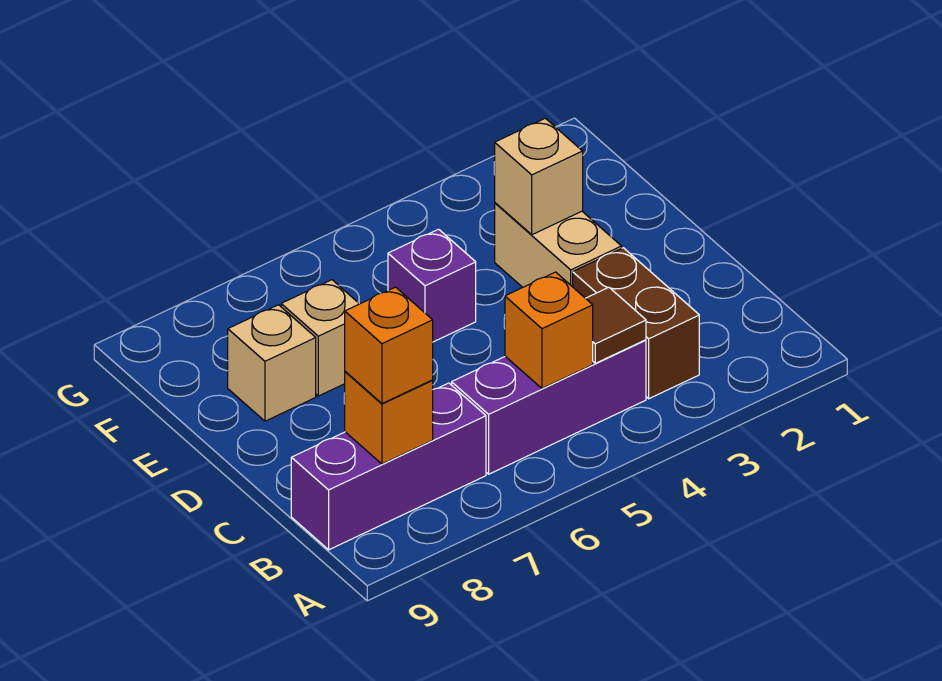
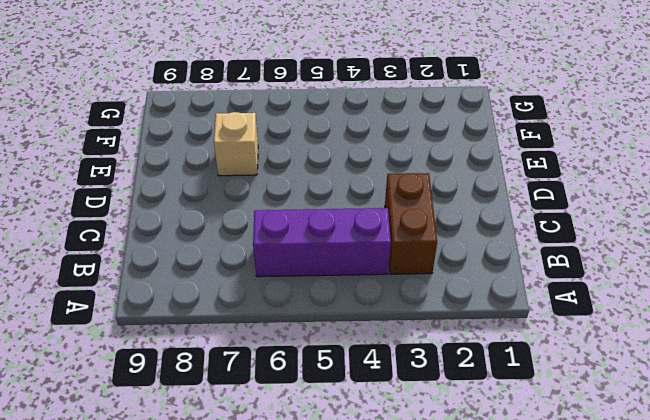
none -> purple 1x3 brick [291,383,486,550]
none -> tan 1x2 brick [495,203,622,287]
none -> purple 1x1 brick [388,229,476,342]

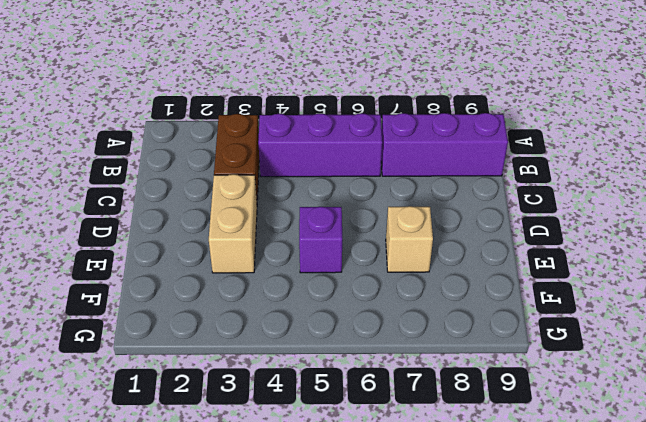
none -> tan 1x1 brick [228,305,316,421]
none -> brown 1x1 tile [586,287,646,363]
none -> orange 1x1 brick [505,272,593,388]

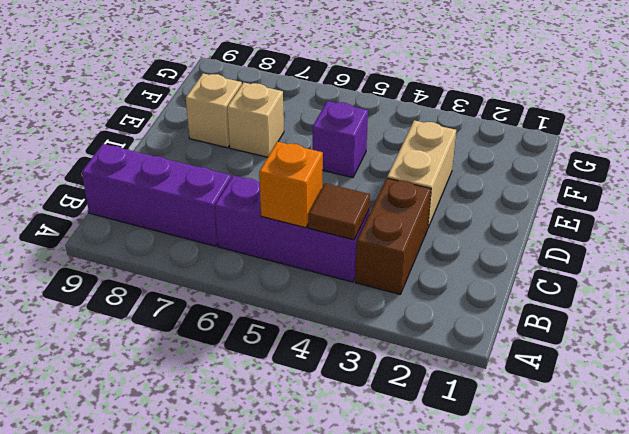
none -> orange 1x1 brick [344,372,433,464]
none -> tan 1x1 brick [495,118,583,235]
none -> orange 1x1 brick [345,287,433,403]

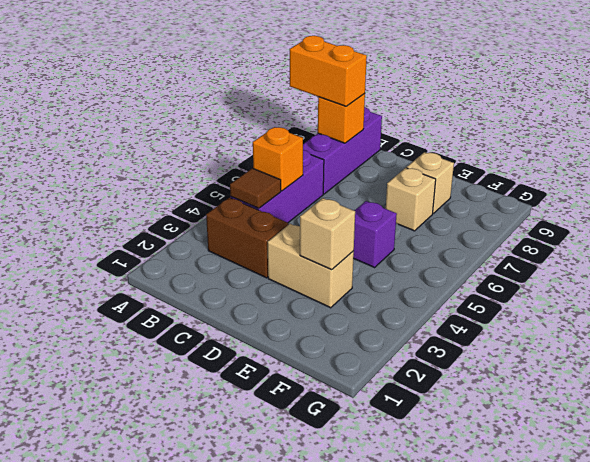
orange 1x2 brick [290,36,367,106] -> orange 1x1 brick [345,287,433,403]

